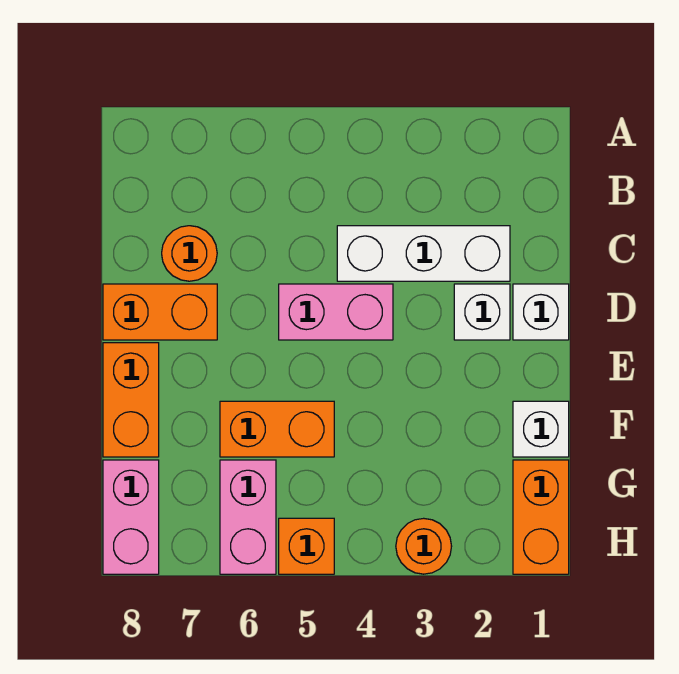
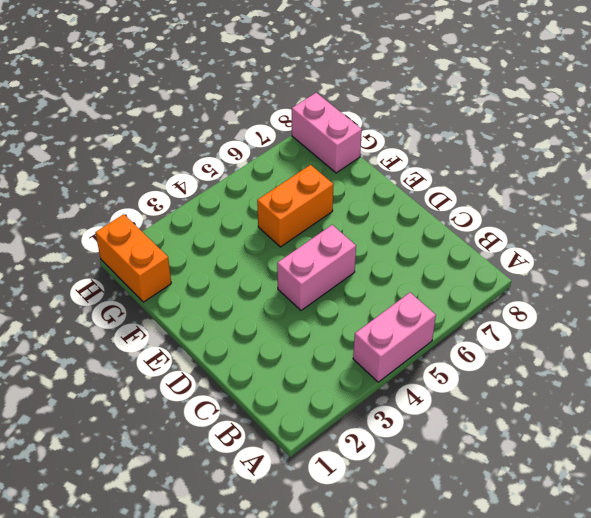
pink 1x2 brick [353,293,436,382] -> pink 1x2 brick turned to [220,460,276,574]
none -> white 1x3 brick [337,226,510,281]
none -> orange 1x1 round brick [162,226,217,281]
none -> white 1x1 brick [513,284,569,340]

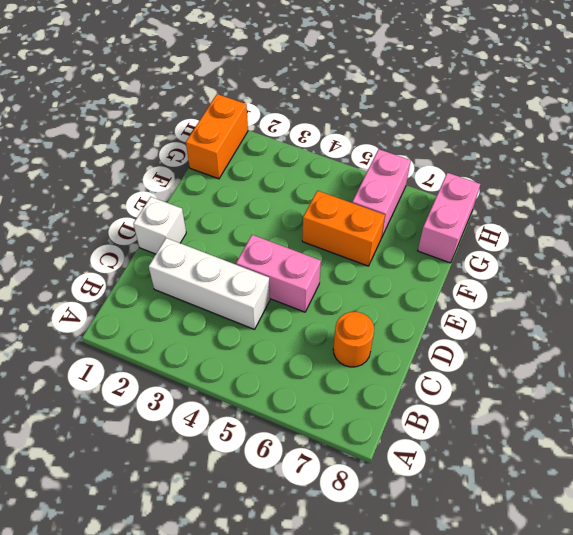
none -> white 1x1 brick [454,284,510,340]
none -> orange 1x2 brick [103,284,217,340]
none -> orange 1x2 brick [103,343,159,457]

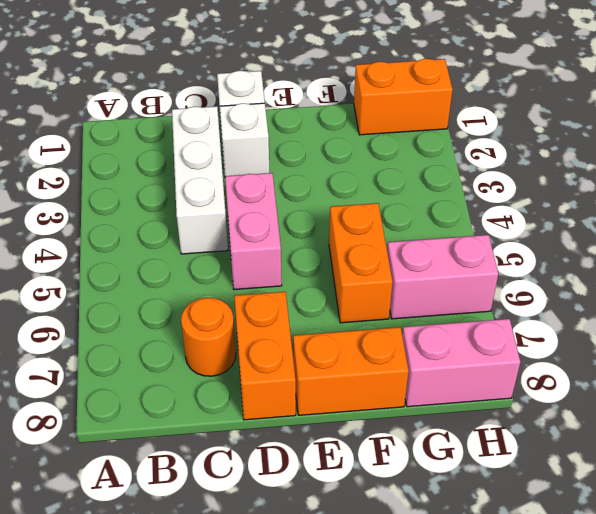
none -> white 1x1 brick [513,401,569,457]
none -> orange 1x1 round brick [396,518,452,574]
none -> orange 1x1 brick [279,518,334,574]

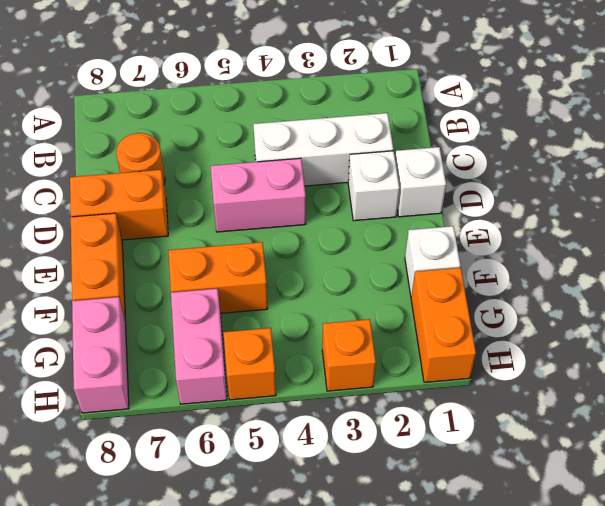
orange 1x1 brick [322,319,376,391] -> orange 1x1 round brick [396,518,452,574]

